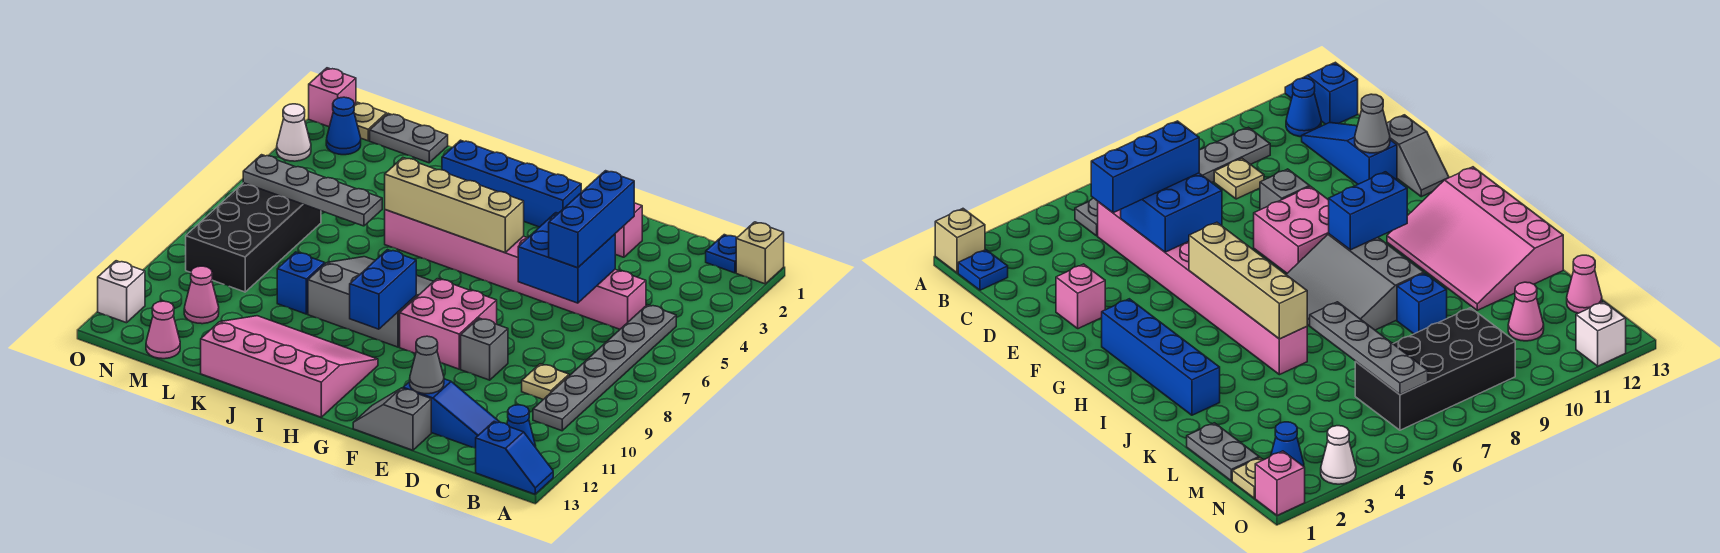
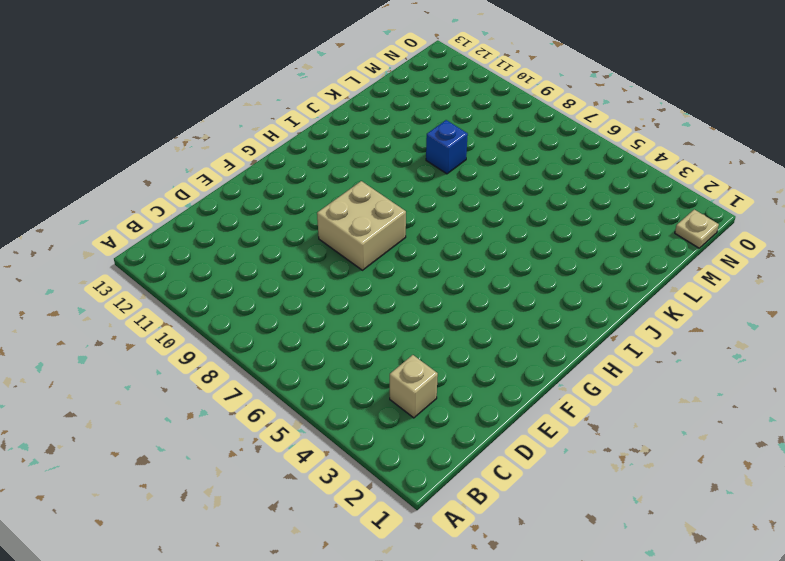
tan 1x1 brick [390,355,438,418] -> tan 1x1 brick moved to [736,222,784,284]
tan 2x2 brick [317,181,406,270] -> pink 2x2 brick [400,279,497,369]
none -> blue 1x2 slope [476,421,553,494]
none -> blue 1x1 plate [706,235,737,273]
none -> grey 1x6 plate [533,305,676,431]
none -> blue 1x1 cone [507,405,536,447]

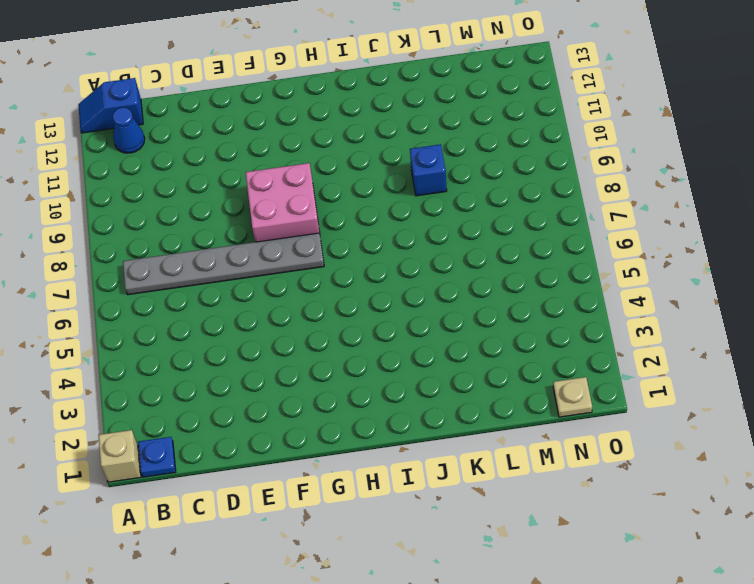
grey 1x6 plate [123,233,324,295] -> grey 1x6 plate turned to [533,305,676,431]
none -> pink 1x8 brick [385,210,646,329]
none -> tan 1x1 plate [522,364,569,399]
none -> blue 1x3 slope [403,379,499,448]
none -> pink 1x1 brick [615,203,642,257]

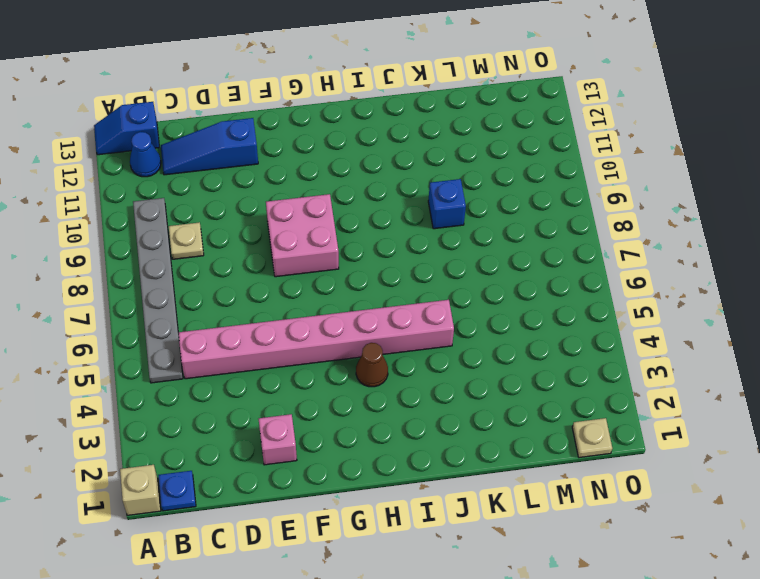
brown 1x1 cone [356,343,388,387] -> none
none -> grey 1x1 brick [461,318,508,380]
none -> grey 1x2 slope [353,388,431,450]
none -> blue 1x4 brick [442,140,581,227]
none -> grey 3x3 slope [308,257,434,347]

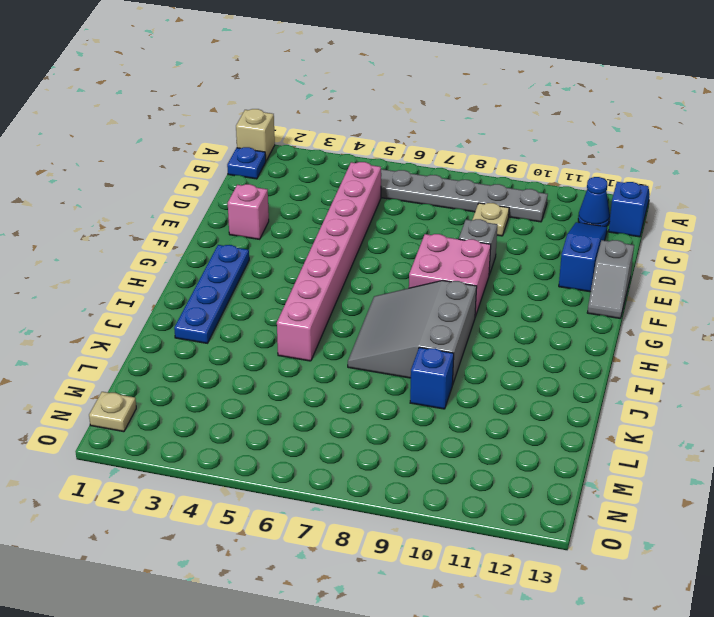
blue 1x4 plate [174,245,249,343] -> blue 1x4 brick [442,140,581,227]
none -> pink 3x4 slope [201,316,378,417]
none -> grey 1x2 plate [370,113,448,163]
none -> black 2x4 brick [186,183,321,292]
none -> pink 1x1 cone [184,266,219,324]

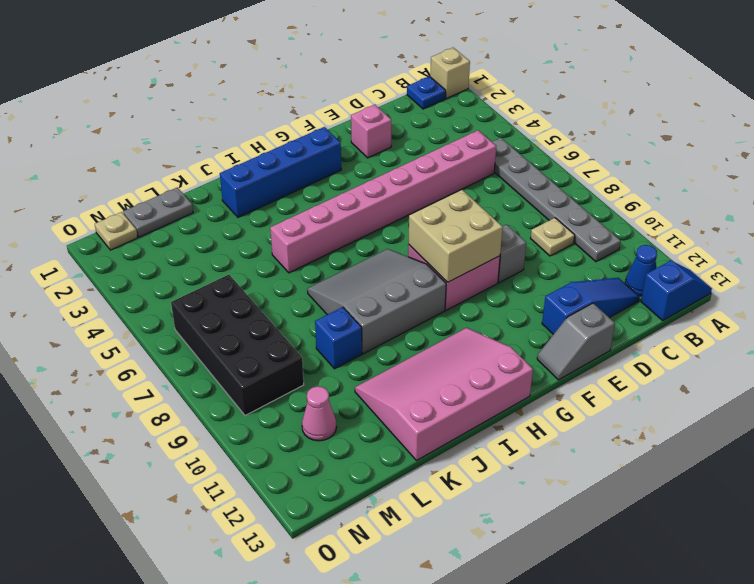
tan 2x2 brick [408,190,503,282] -> none
none -> pink 1x1 cone [146,301,180,359]
none -> blue 1x1 cone [326,97,361,155]
none -> pink 1x1 brick [309,68,356,127]
none -> white 1x1 cone [277,104,311,161]

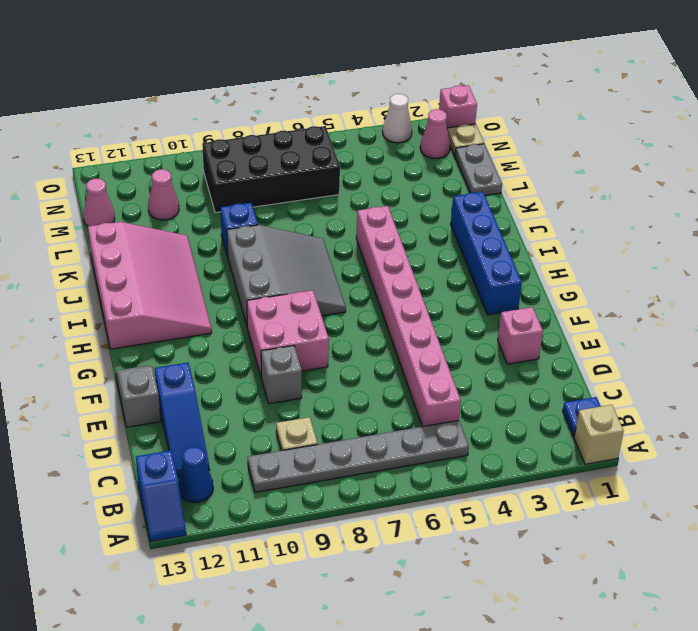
pink 1x1 cone [420,109,450,158] -> blue 1x1 cone [326,97,361,155]
none -> white 1x1 brick [98,261,145,323]
none -> blue 2x2 brick [518,213,615,303]
none -> grey 1x1 cone [410,336,444,394]
none -> tan 1x4 brick [385,158,524,253]

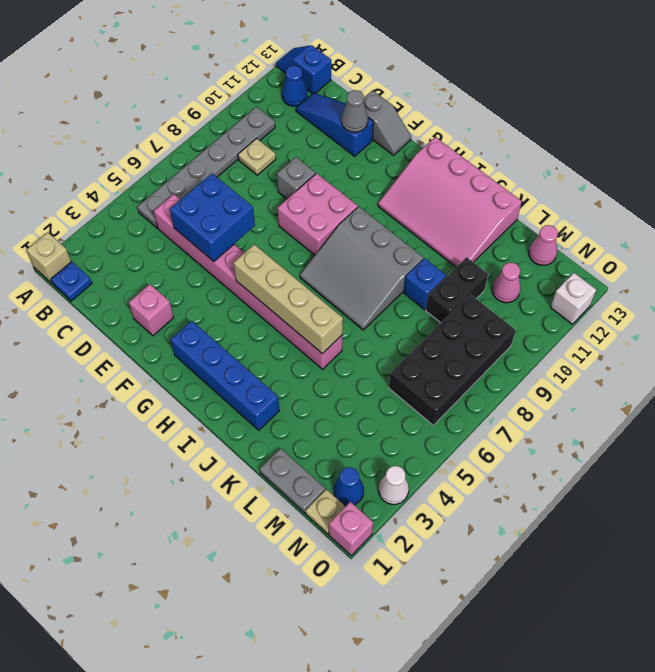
black 1x2 brick [426,257,488,323] -> none
none -> blue 1x2 brick [350,250,416,329]
none -> grey 1x4 plate [243,155,382,226]
none -> blue 1x3 brick [549,171,634,268]

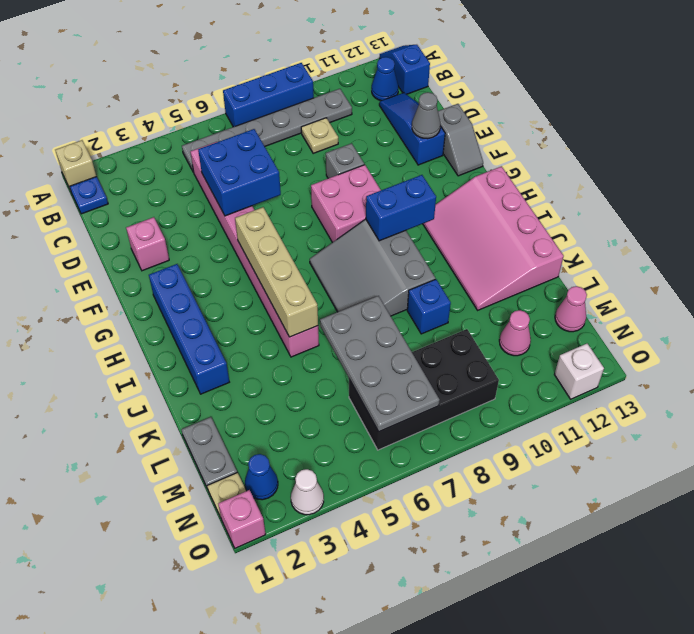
blue 1x3 brick [223,63,314,127] -> blue 1x3 brick moved to [549,171,634,268]
grey 2x4 plate [320,296,440,432] -> grey 1x4 plate [243,155,382,226]

